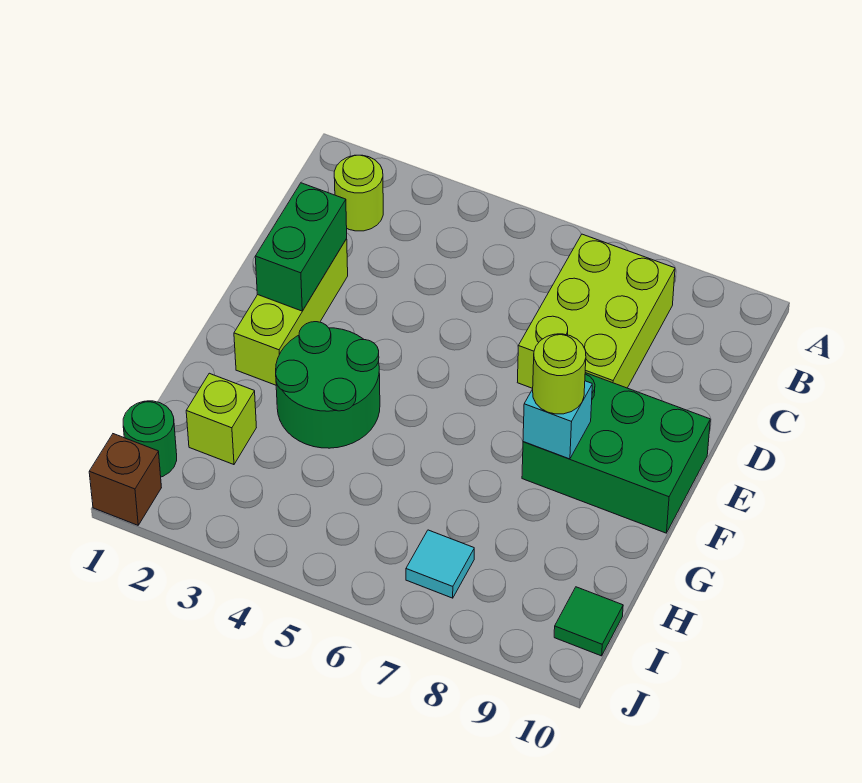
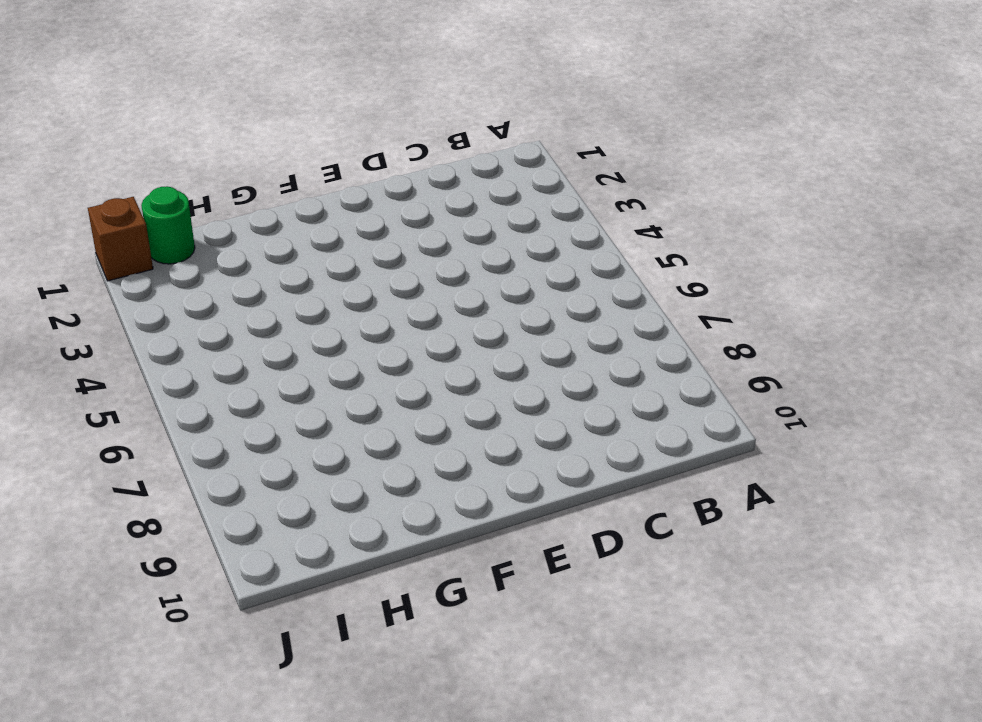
none -> lime 1x1 round brick [334,155,383,231]
none -> lime 2x3 brick [517,234,675,388]
none -> lime 1x3 brick [234,239,348,385]

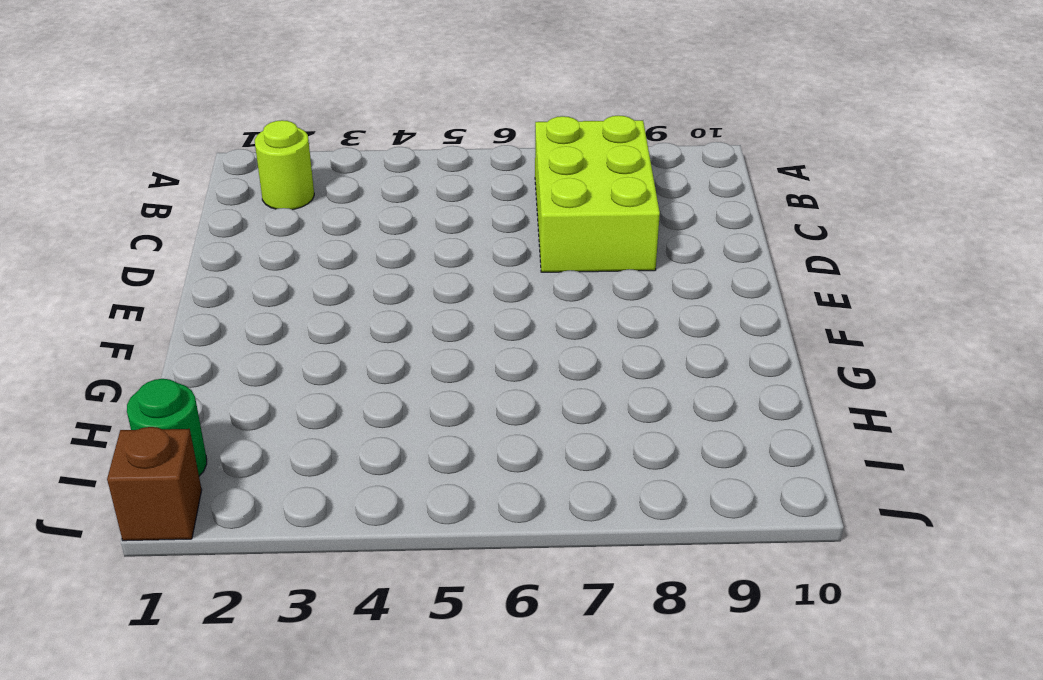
none -> lime 1x3 brick [234,239,348,385]
none -> green 2x3 brick [522,373,710,533]
none -> green 2x2 round brick [276,322,380,448]

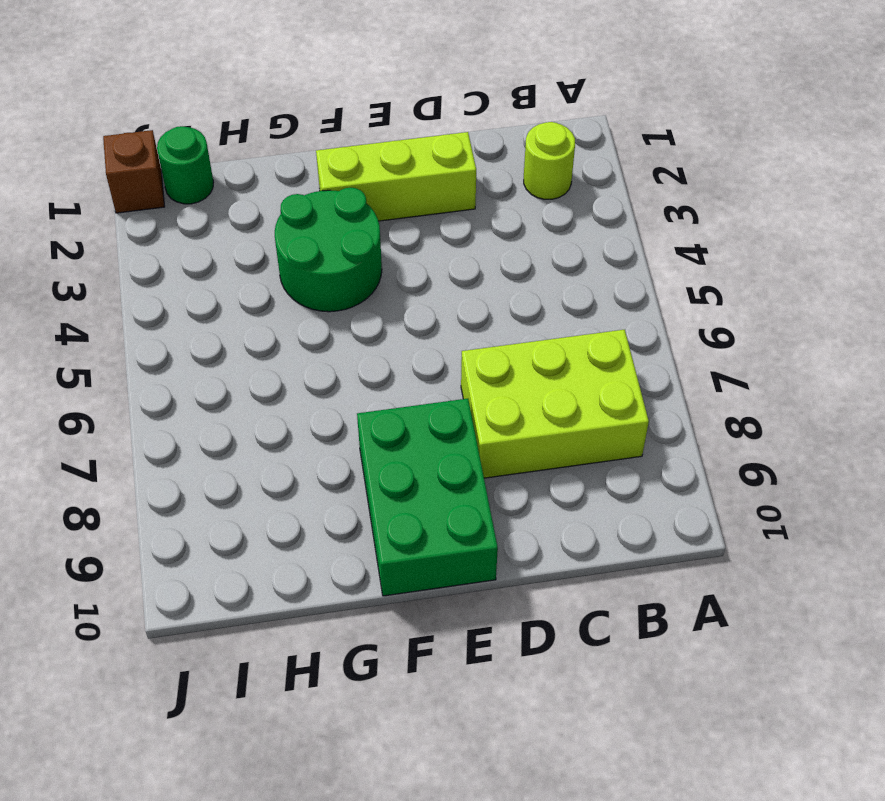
none -> lime 1x1 brick [186,373,256,465]
none -> cyan 1x1 tile [406,530,474,598]
none -> green 1x1 tile [554,587,623,656]

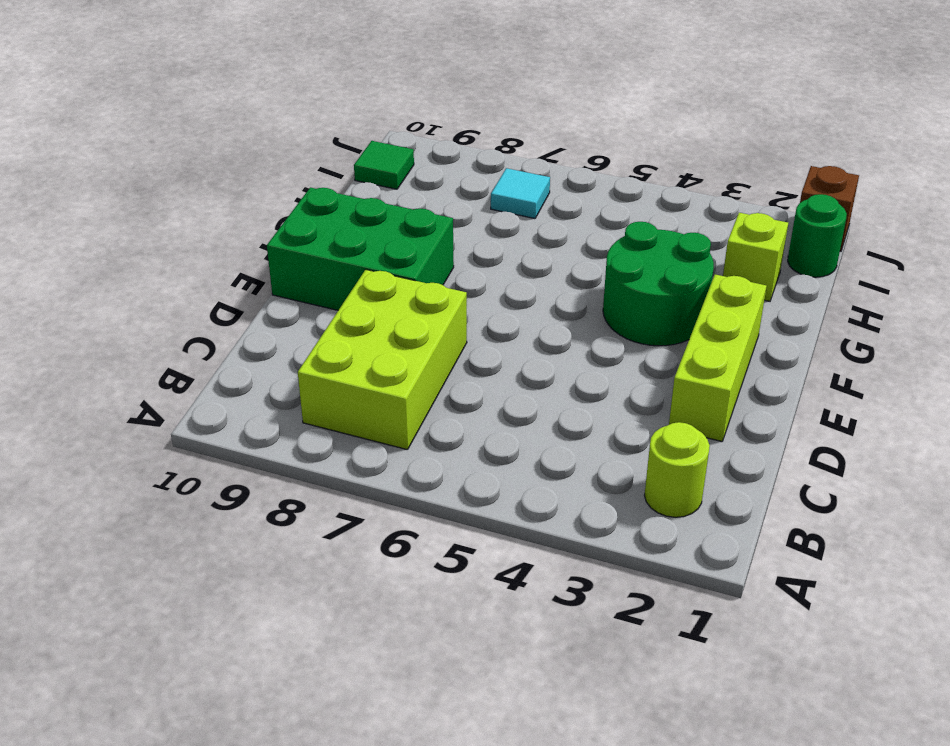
none -> green 1x2 brick [255,183,347,311]
none -> cyan 1x1 brick [523,381,592,459]
none -> lime 1x1 round brick [533,334,586,414]

